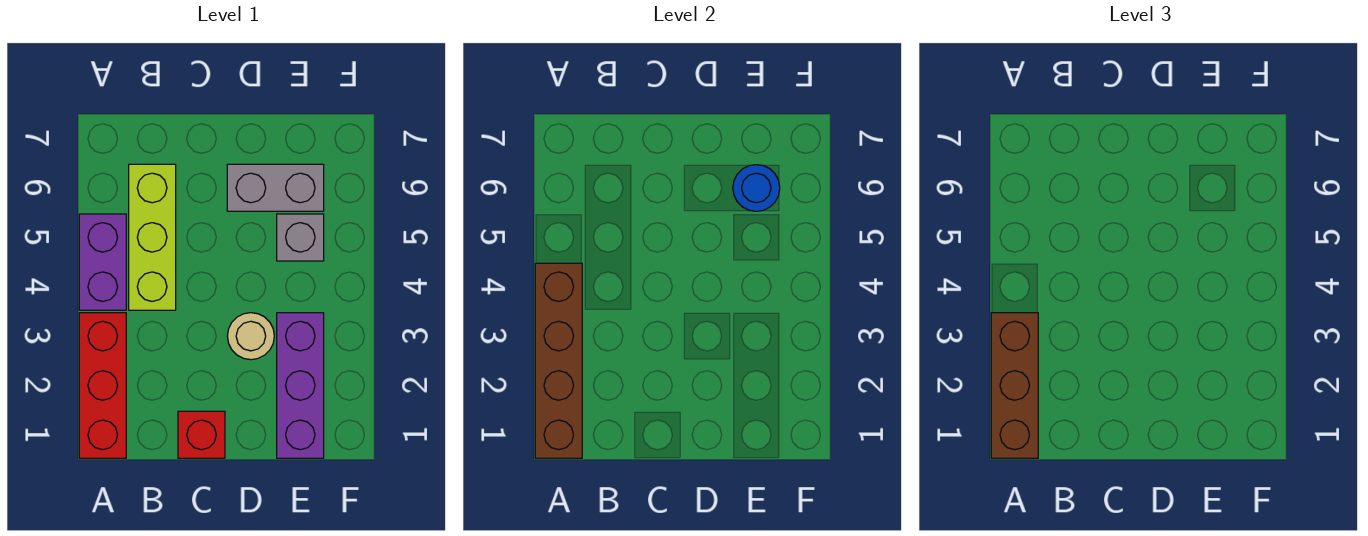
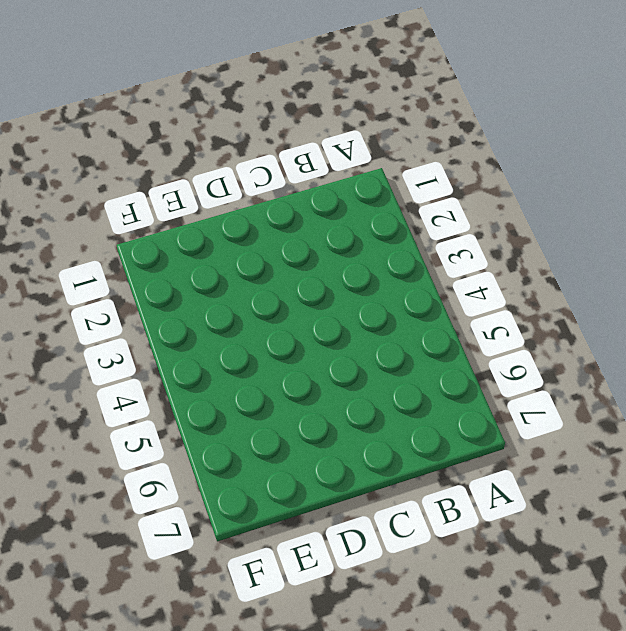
none -> red 1x3 brick [79,313,126,458]
none -> purple 1x2 brick [79,214,126,310]

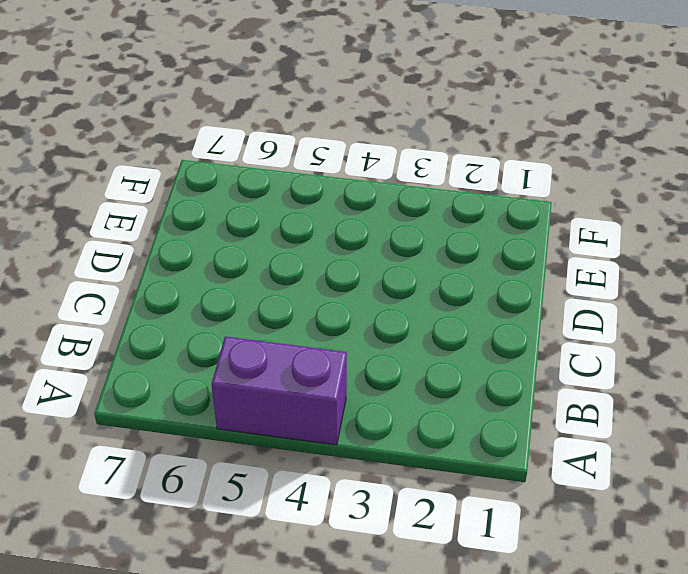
none -> red 1x3 brick [79,313,126,458]
none -> lime 1x3 brick [129,164,176,310]

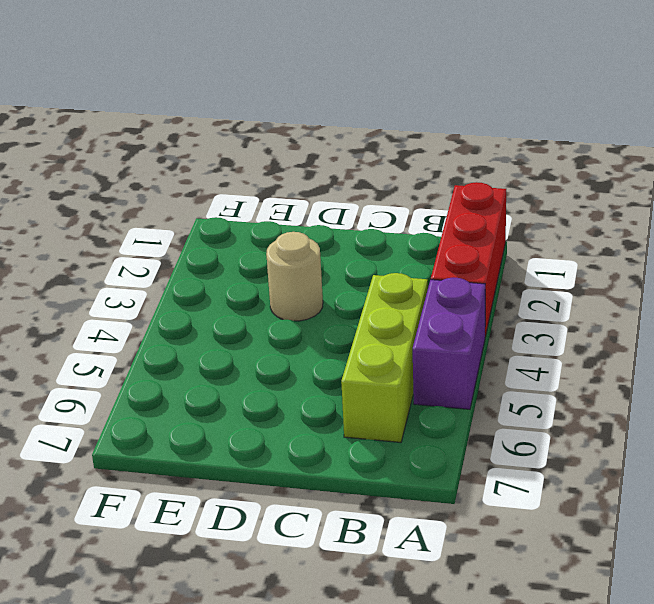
none -> red 1x1 brick [178,411,225,458]
none -> grey 1x2 brick [227,164,324,211]

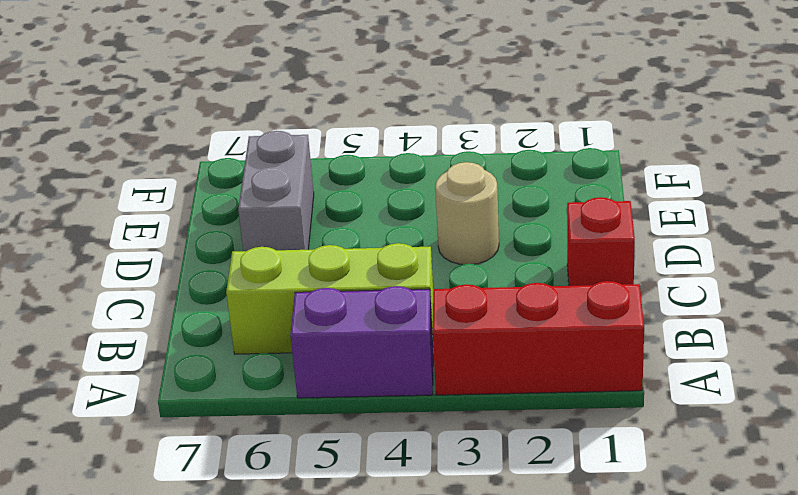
none -> purple 1x3 brick [277,313,324,458]
none -> grey 1x1 brick [277,214,324,261]

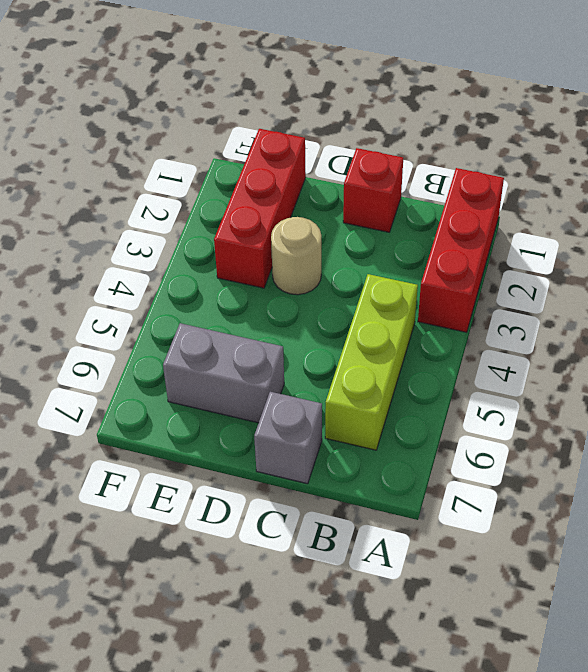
grey 1x1 brick [254,392,322,484] -> grey 1x1 brick moved to [277,214,324,261]
red 1x3 brick [214,129,306,288] -> purple 1x3 brick [277,313,324,458]
none -> purple 1x2 brick [79,214,126,310]
none -> brown 1x4 brick [535,263,582,458]

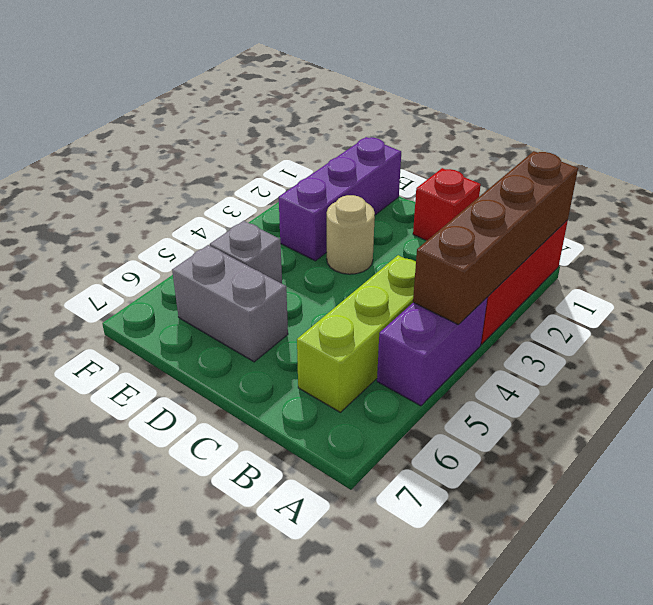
none -> blue 1x1 round brick [733,165,780,211]
none -> brown 1x3 brick [991,313,1038,458]

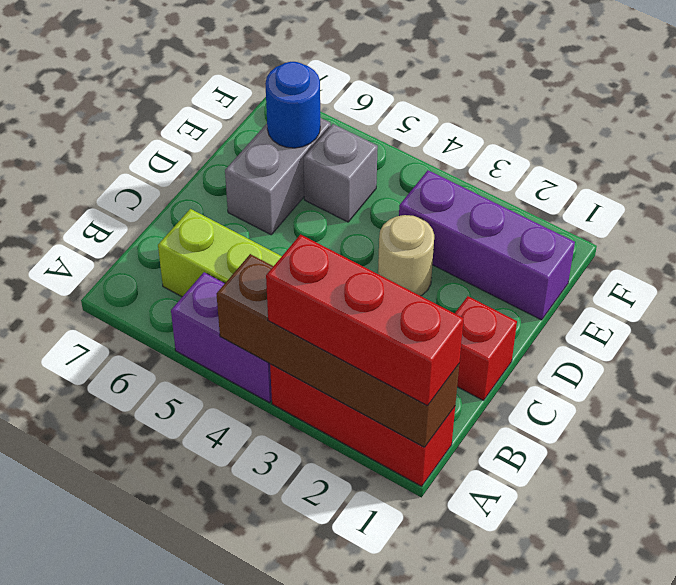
red 1x3 brick [266,235,464,406] -> brown 1x3 brick [991,313,1038,458]

